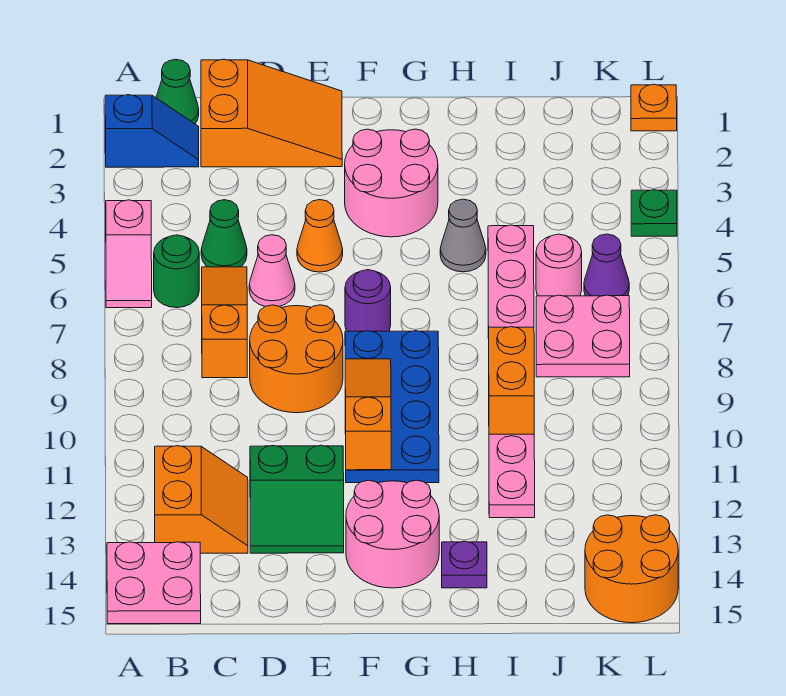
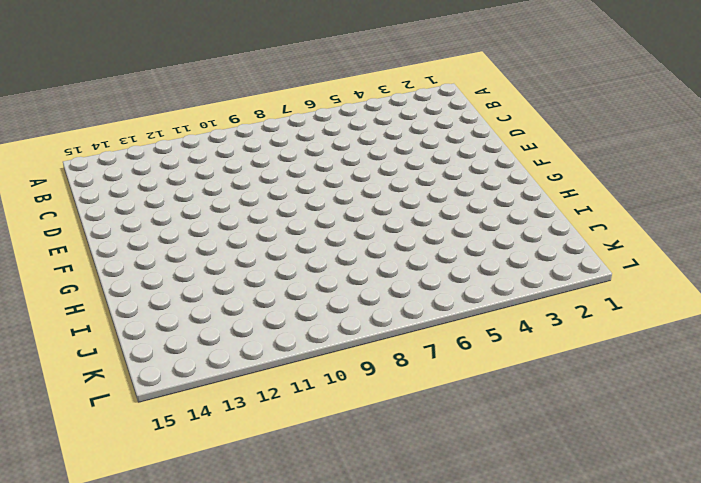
none -> blue 1x2 slope [105,95,199,167]
none -> pink 1x2 slope [106,200,152,308]
none -> pink 2x2 plate [107,542,201,624]

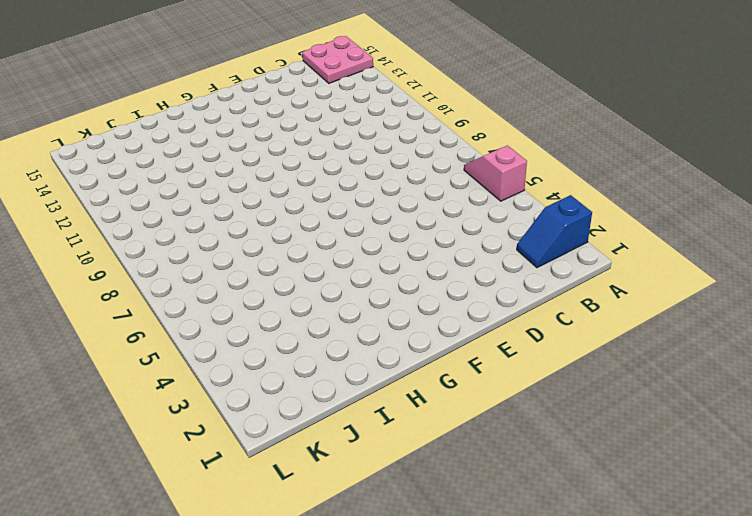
none -> green 1x1 cone [156,59,199,124]
none -> green 1x1 round brick [154,235,199,308]
none -> orange 2x2 slope [155,446,248,553]

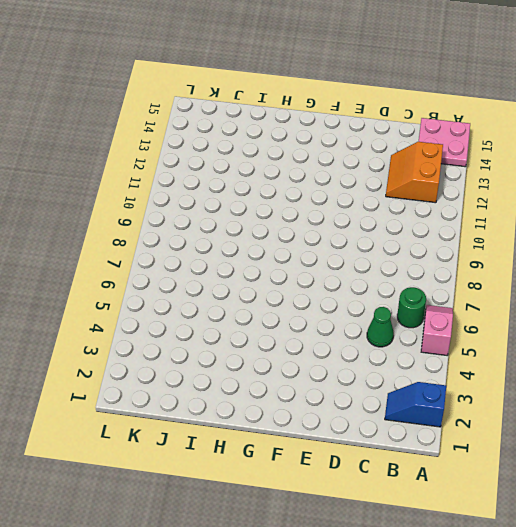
none -> green 1x1 cone [156,59,199,124]
none -> orange 2x3 slope [201,59,342,167]
none -> orange 1x3 slope [202,267,247,378]

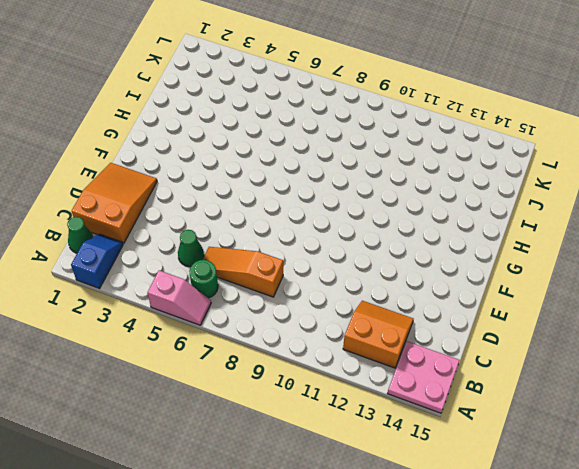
none -> pink 1x1 cone [249,235,295,306]
none -> orange 2x2 round brick [250,305,343,413]
none -> green 2x2 slope [250,445,344,553]

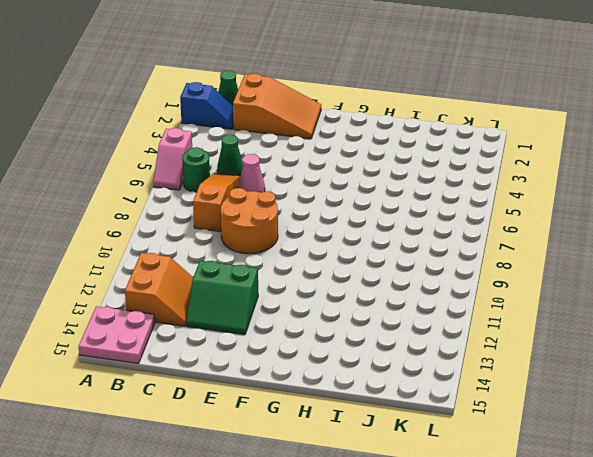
none -> orange 1x1 cone [297,200,343,272]
none -> pink 2x2 round brick [345,129,438,237]
none -> purple 1x1 round brick [345,270,391,331]

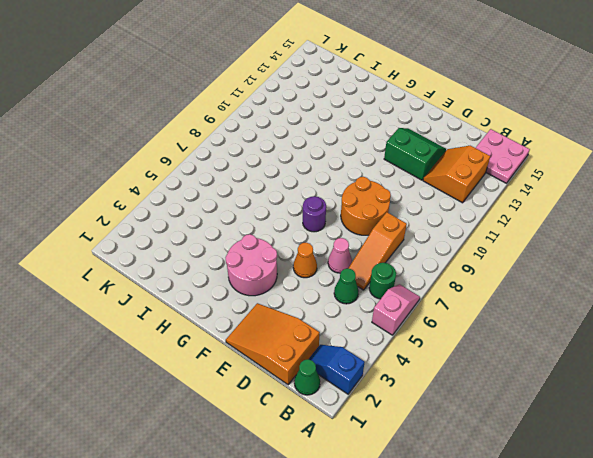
none -> blue 2x4 plate [345,331,439,483]
none -> pink 2x2 round brick [346,480,439,588]
none -> grey 1x1 cone [440,199,486,272]

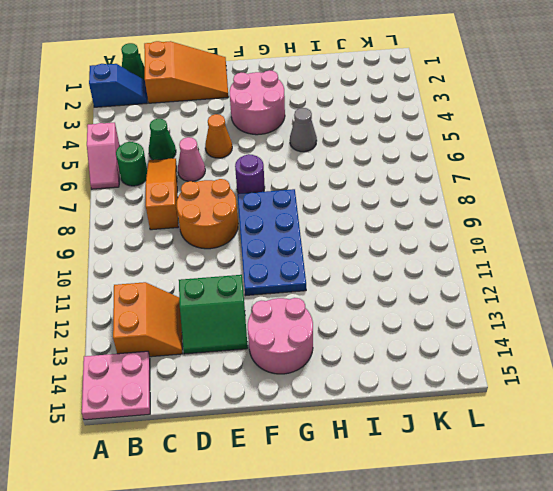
none -> purple 1x1 plate [442,541,487,588]
none -> pink 1x8 plate [488,225,535,518]
none -> pink 1x1 round brick [536,234,582,296]

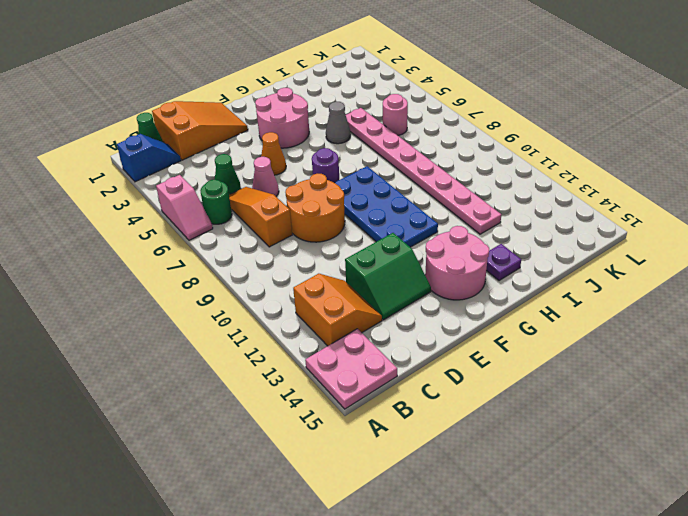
none -> pink 2x2 plate [536,295,630,377]
none -> purple 1x1 cone [584,234,629,296]
none -> orange 2x2 round brick [585,515,678,623]

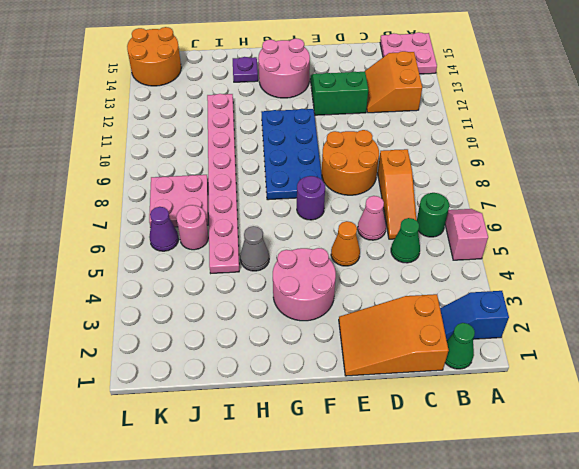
none -> orange 1x1 plate [631,84,677,131]
none -> green 1x1 plate [631,190,677,236]
none -> orange 1x3 slope [345,359,391,470]

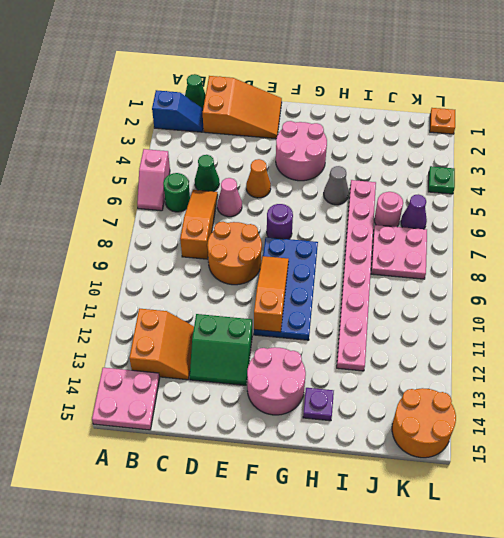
none -> orange 1x2 brick [489,327,534,434]

